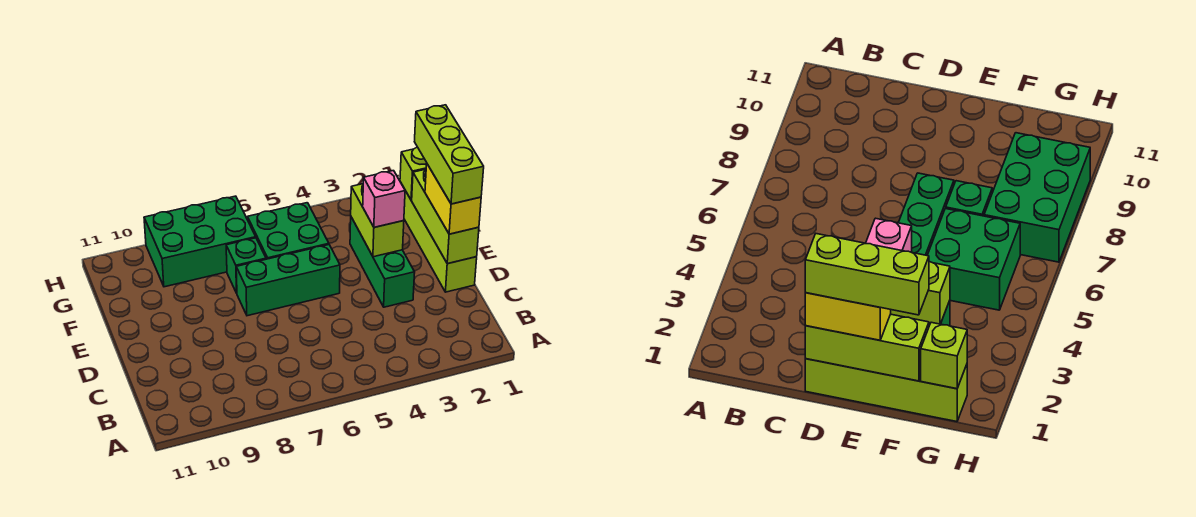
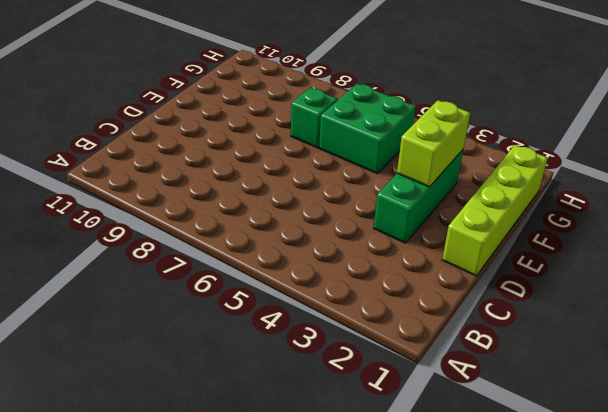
none -> green 1x3 brick [236,245,340,316]
none -> green 2x3 brick [144,196,256,287]
none -> lime 1x3 brick [412,169,479,264]

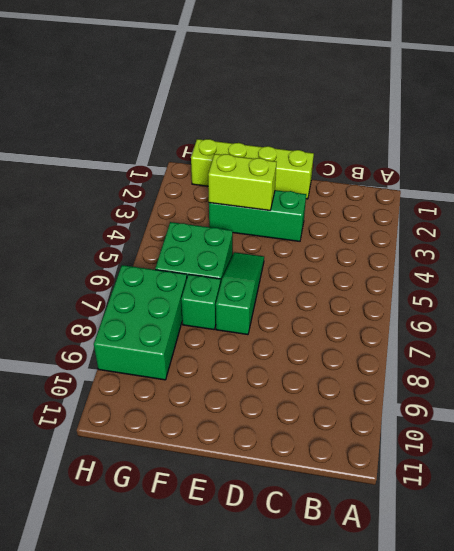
green 1x3 slope [216,252,264,335] -> green 1x3 brick [236,245,340,316]
none -> lime 1x3 brick [412,169,479,264]
none -> lime 1x1 brick [400,147,427,200]
none -> yellow 1x2 brick [425,164,481,234]

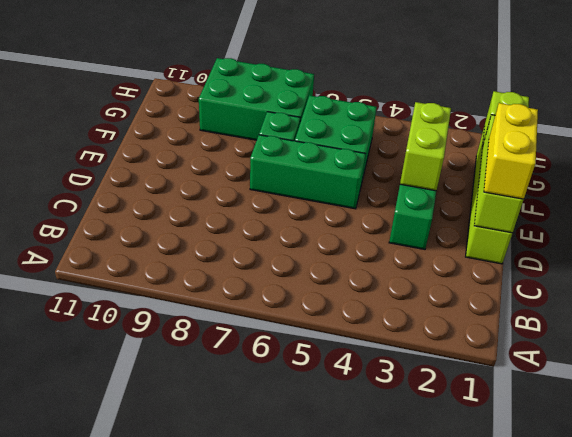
none -> pink 1x1 brick [363,171,405,227]
none -> lime 1x3 brick [414,105,484,204]

